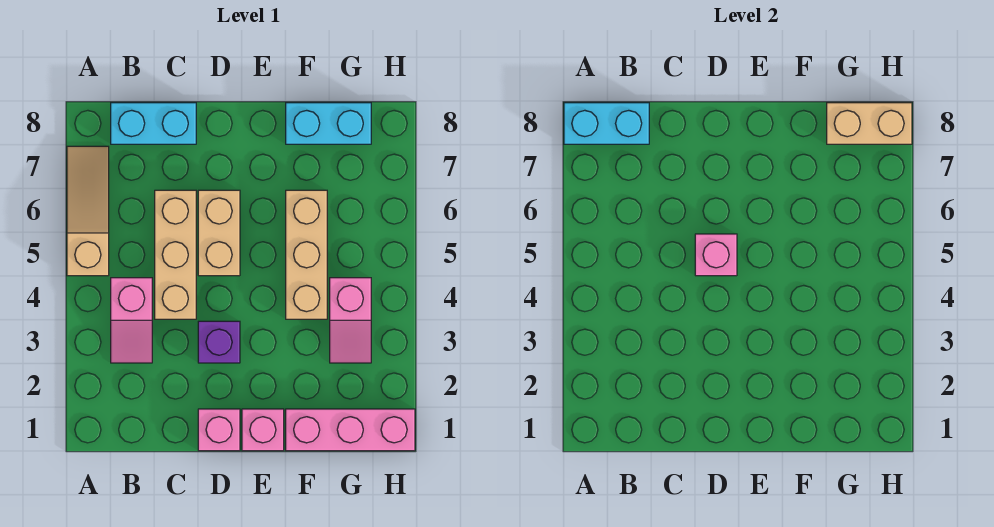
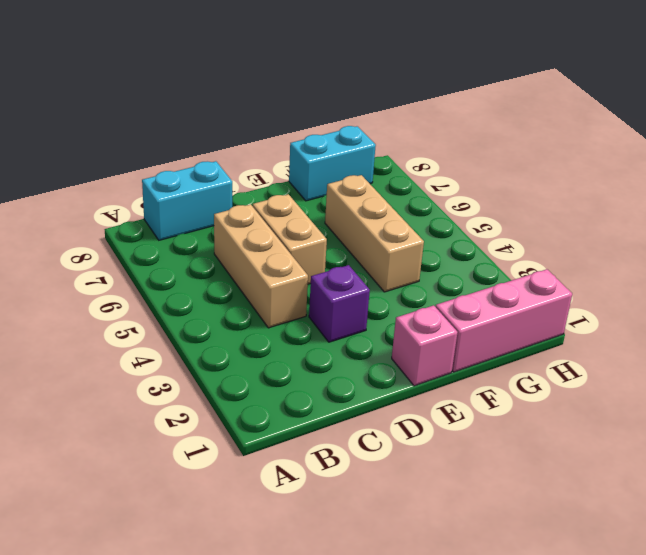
none -> tan 1x3 slope [67,146,109,276]
none -> pink 1x2 slope [111,278,152,363]
none -> pink 1x1 brick [198,409,240,451]

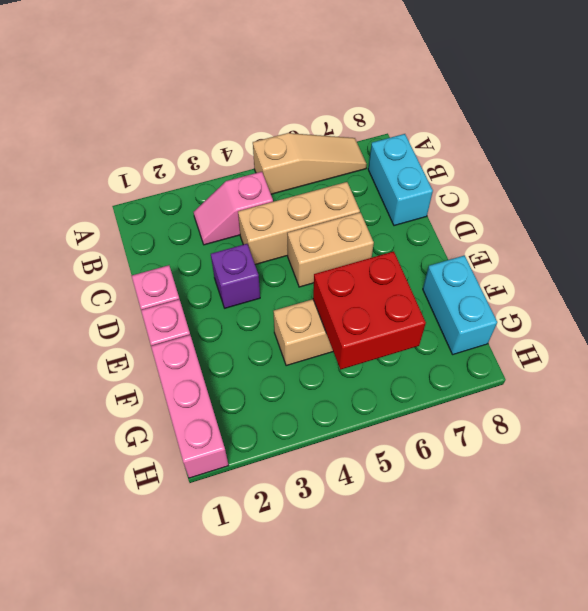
red 2x2 brick [313,251,426,370] -> none
none -> pink 1x2 slope [330,278,371,363]
none -> cyan 1x2 brick [564,103,649,144]
none -> pink 1x1 brick [695,234,737,276]

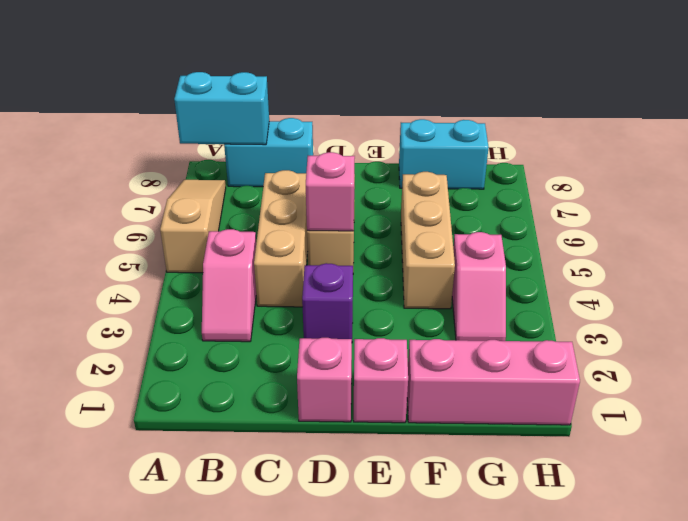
none -> tan 1x2 brick [827,103,912,144]

